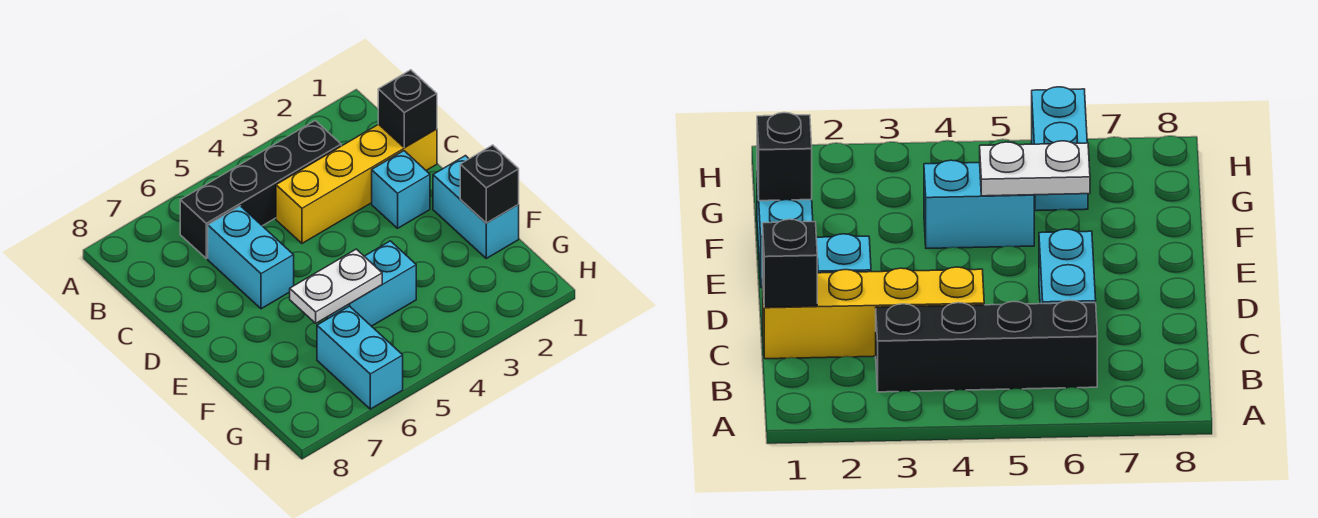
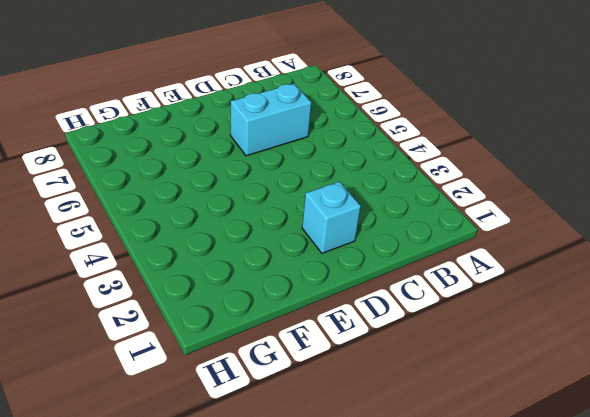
none -> black 1x4 brick [180,121,341,259]
none -> yellow 1x4 brick [276,124,437,243]

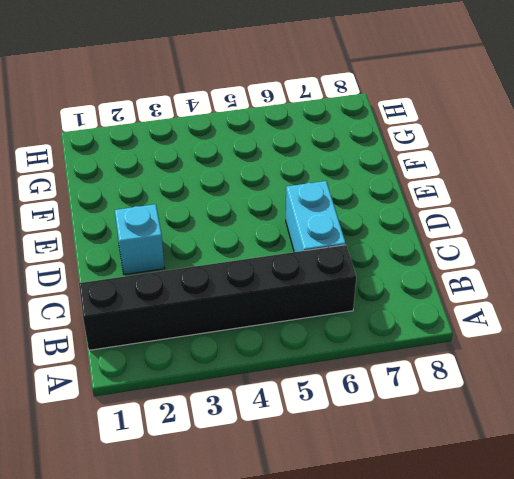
black 1x6 brick [79,245,356,350] -> black 1x4 brick [180,121,341,259]
none -> yellow 1x4 brick [276,124,437,243]
none -> cyan 1x2 brick [433,156,519,258]

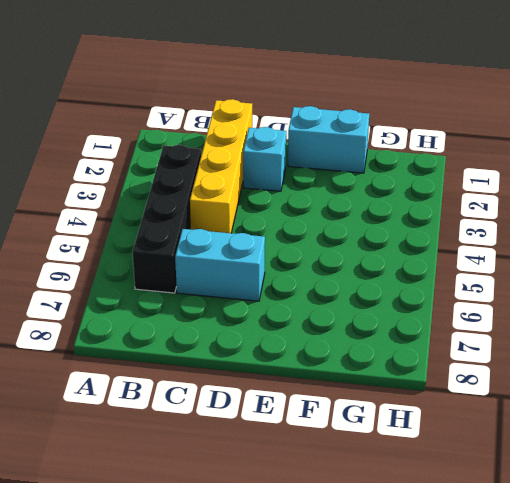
none -> cyan 1x2 brick [326,241,416,326]
none -> cyan 1x2 brick [317,306,403,409]

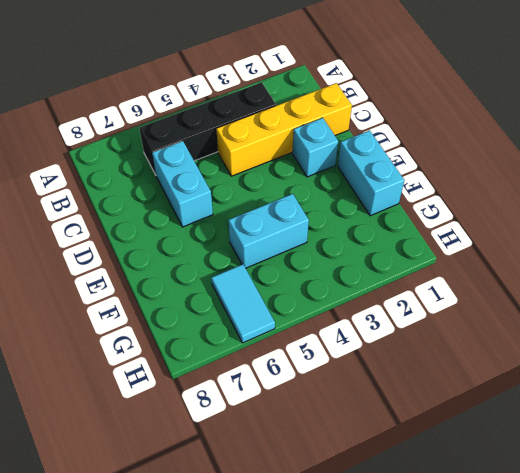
cyan 1x2 tile [211,264,275,343] -> cyan 1x2 brick [317,306,403,409]
none -> black 1x1 brick [378,70,437,148]
none -> black 1x1 brick [460,145,519,223]

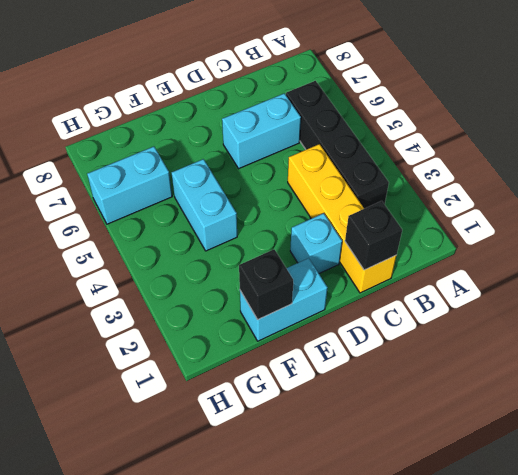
none -> white 1x2 plate [290,249,382,323]

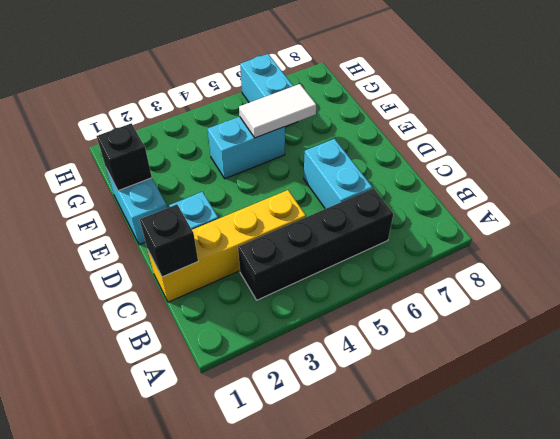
white 1x2 tile [239,84,316,138] -> white 1x2 plate [290,249,382,323]

